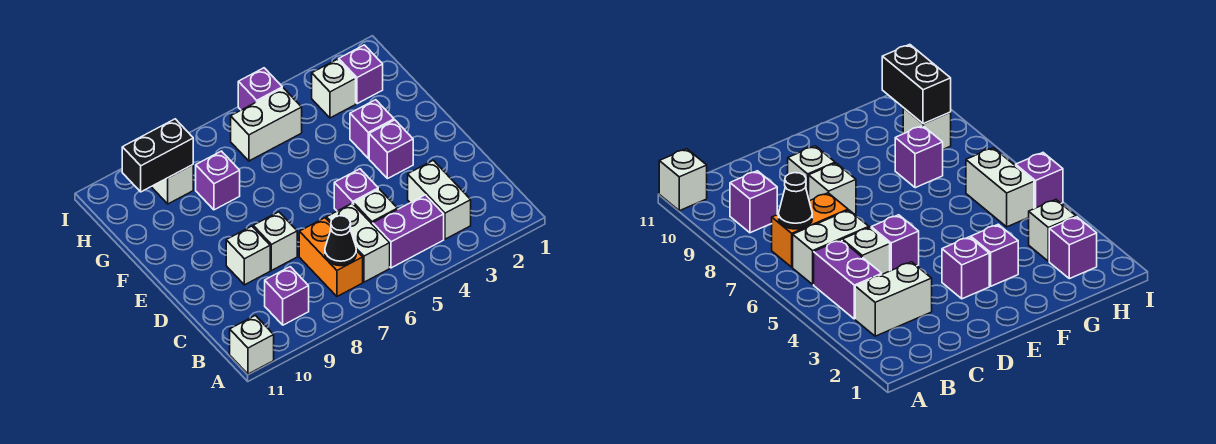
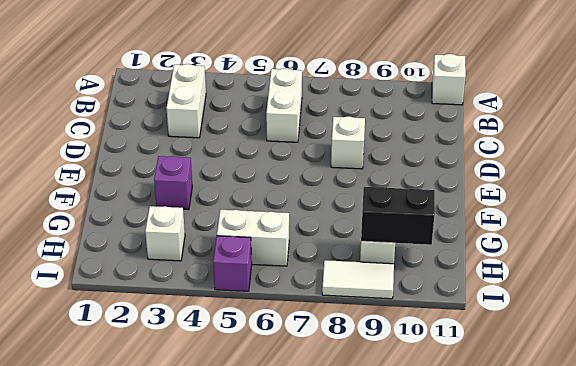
white 1x2 tile [322,260,394,299] -> none
none -> purple 1x2 brick [373,195,444,268]
none -> orange 1x2 brick [299,218,363,296]
none -> purple 1x1 brick [265,267,309,325]

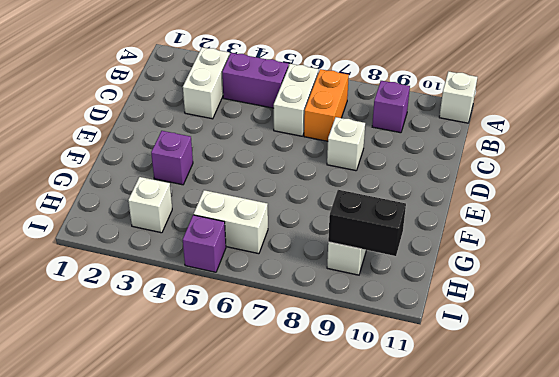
none -> white 1x1 brick [354,189,398,225]
none -> purple 1x1 brick [334,169,378,211]
none -> white 1x1 brick [226,226,270,285]

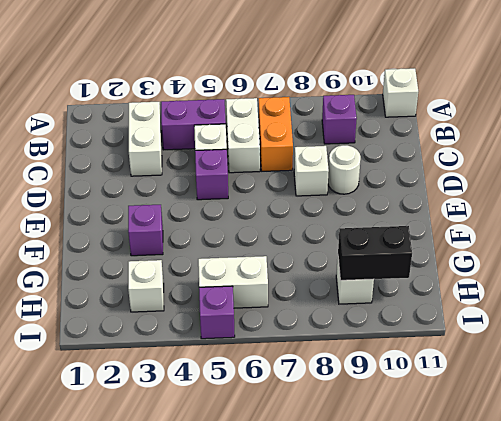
white 1x1 round brick [328,145,361,194] -> white 1x1 brick [226,226,270,285]
none -> purple 1x1 brick [369,120,413,179]
none -> purple 1x1 brick [196,151,240,210]
none -> purple 1x1 brick [339,45,383,104]

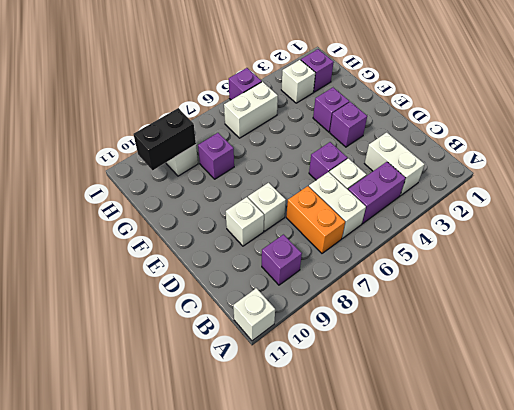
none -> black 1x1 cone [325,216,356,266]

